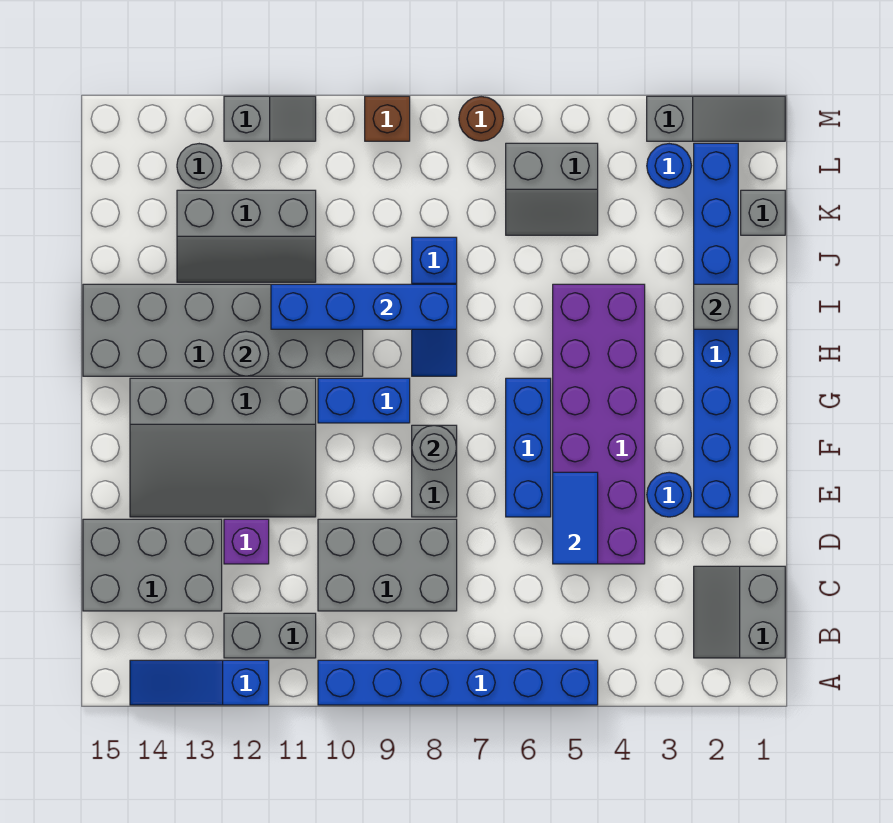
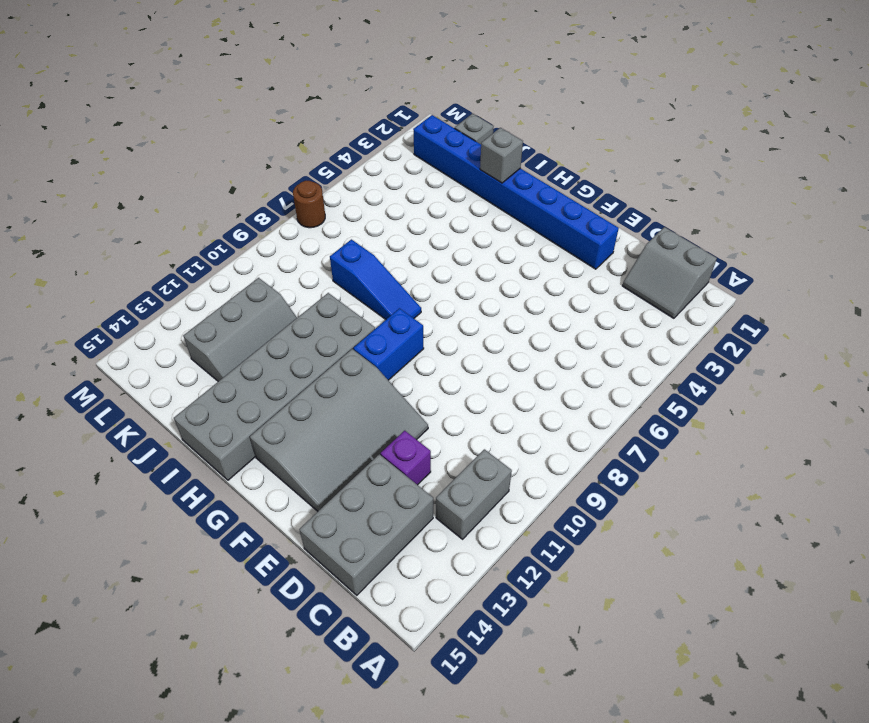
none -> blue 1x6 brick [318,660,598,705]
none -> blue 1x3 slope [130,660,269,705]
none -> grey 2x3 brick [318,519,457,611]
none -> purple 2x6 brick [553,284,645,564]

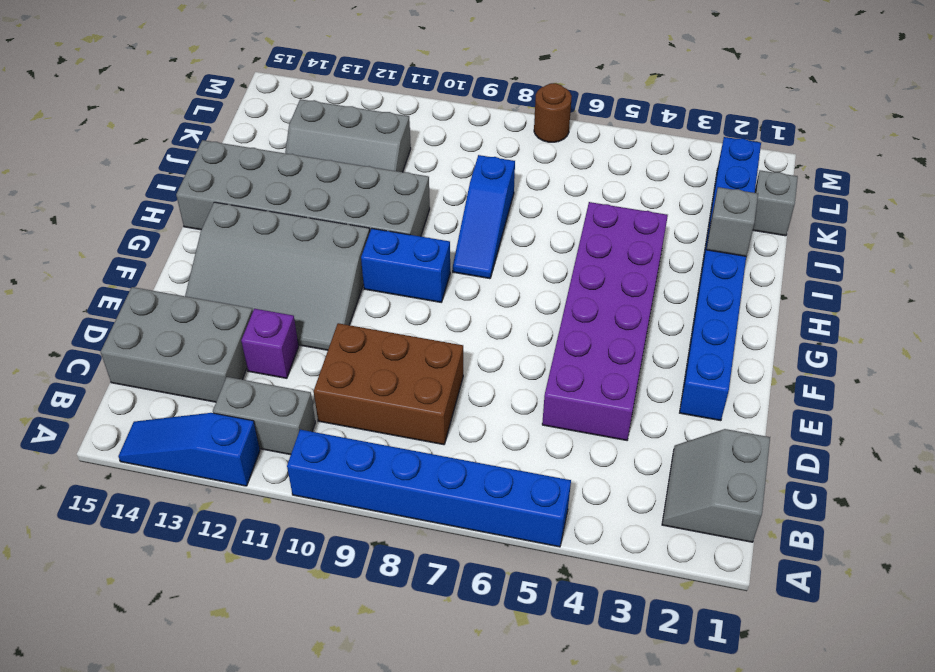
brown 2x3 brick [314,323,463,445] -> grey 2x3 brick [318,519,457,611]
none -> blue 1x1 round brick [647,472,691,517]
none -> blue 1x3 brick [506,378,551,517]
none -> grey 1x2 brick [412,425,457,517]
none -> grey 2x2 slope [506,143,598,235]

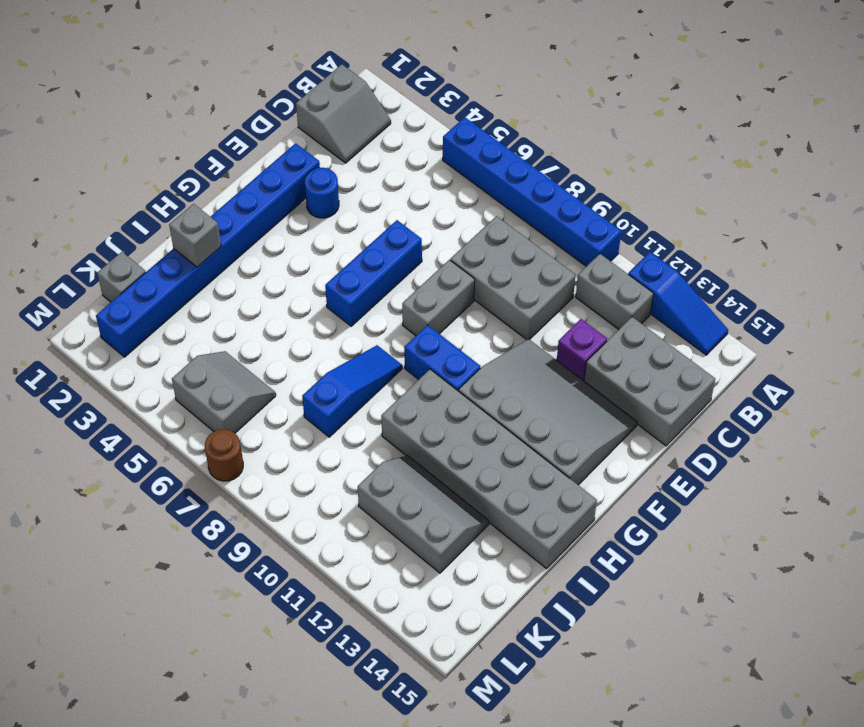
none -> purple 2x6 brick [553,284,645,564]
none -> blue 1x1 round brick [647,144,691,188]
none -> grey 1x1 round brick [177,144,222,188]
none -> grey 1x3 slope [647,96,785,141]

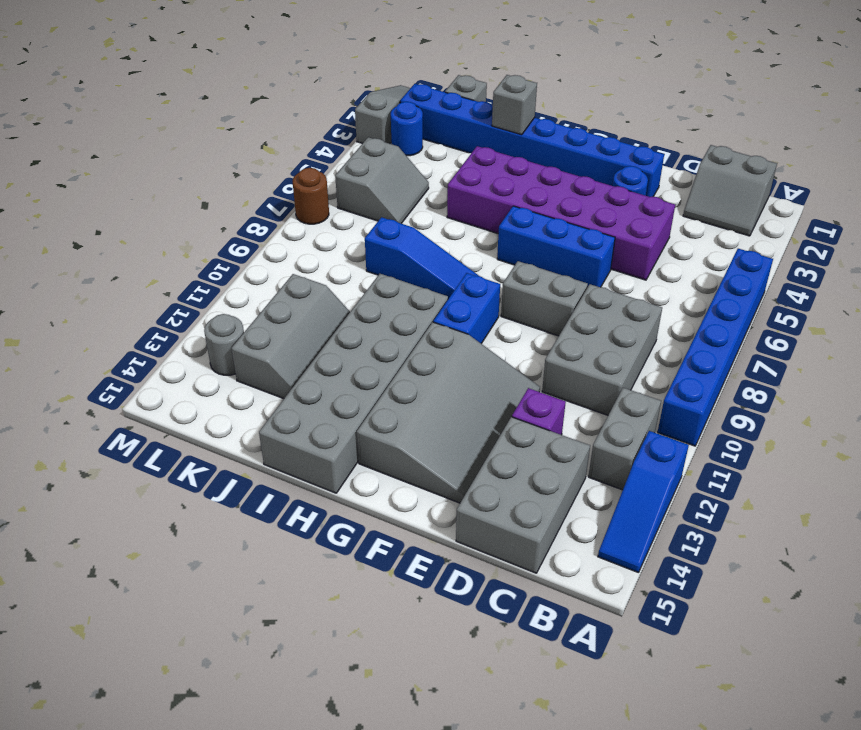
none -> brown 1x1 brick [365,96,410,141]
none -> grey 1x2 slope [224,96,316,141]
none -> blue 1x2 tile [553,472,598,564]
none -> grey 1x1 round brick [412,425,457,470]

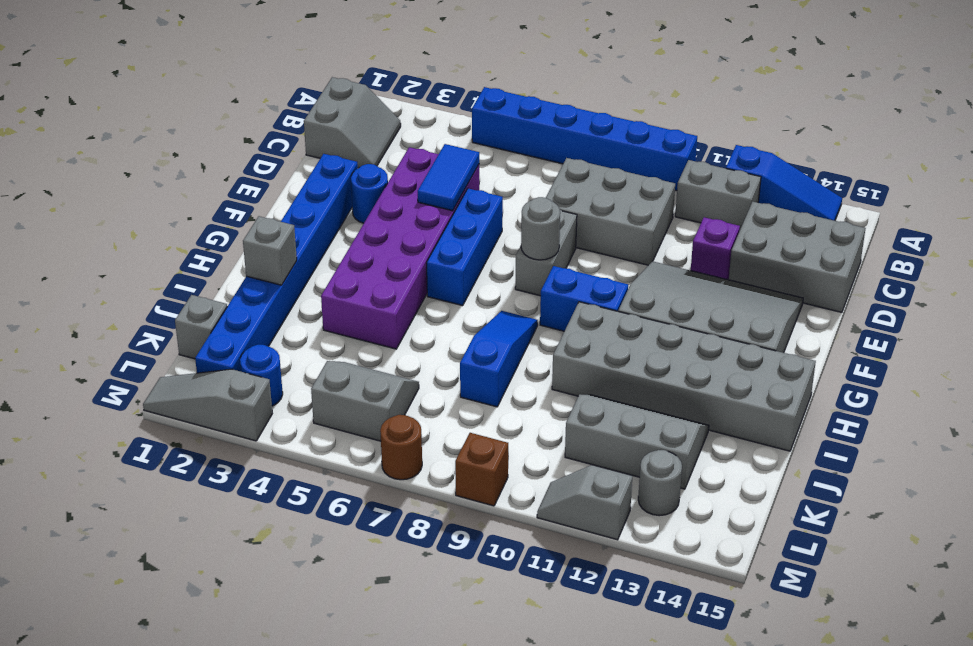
none -> grey 1x1 round brick [224,331,269,376]
none -> blue 1x4 brick [271,284,457,329]

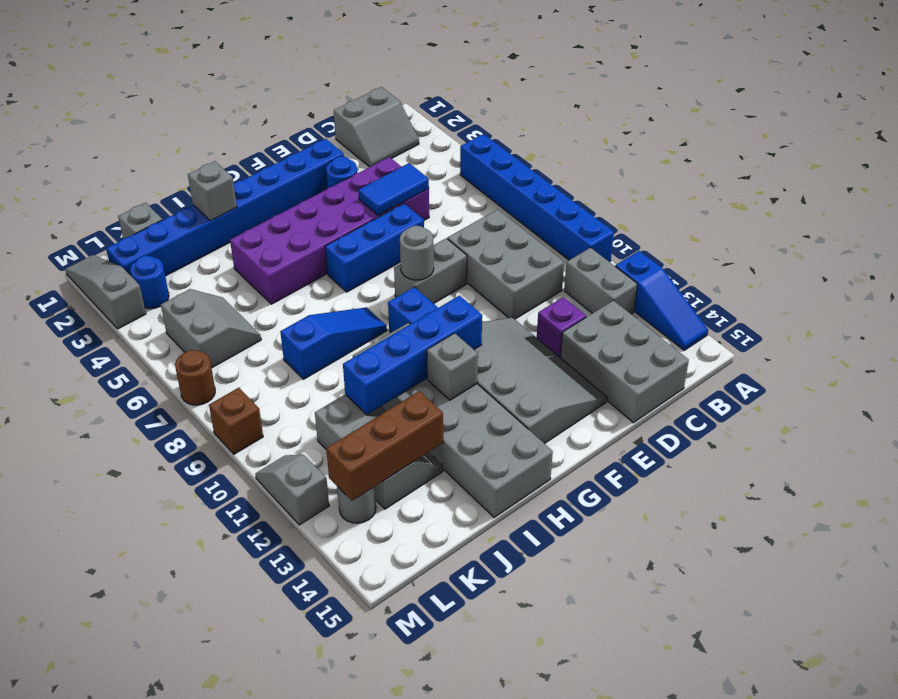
blue 1x4 brick [343,296,482,415] -> blue 1x4 brick turned to [271,284,457,329]
grey 1x1 brick [427,333,478,400] -> grey 1x1 round brick [224,331,269,376]
brown 1x3 brick [326,391,443,501] -> none

